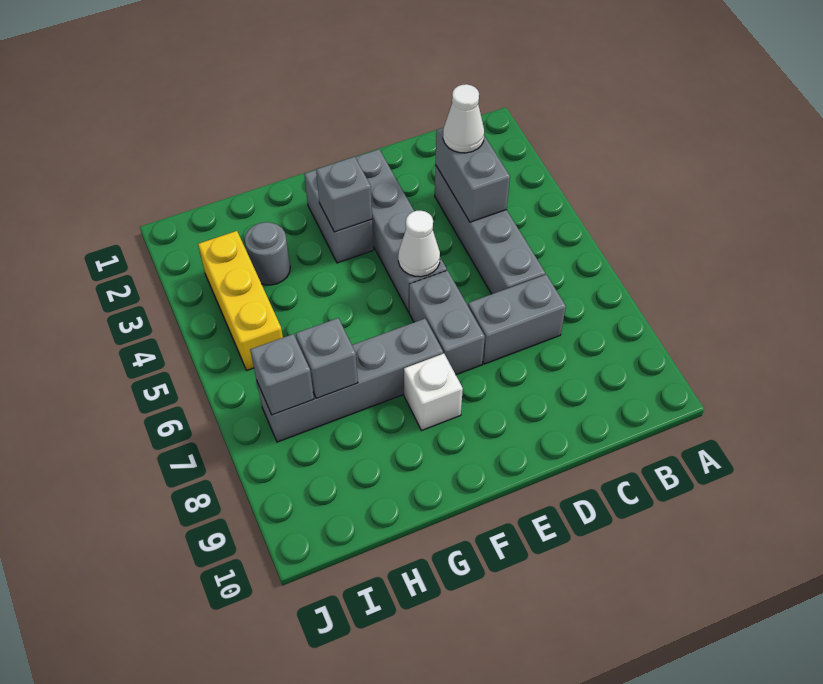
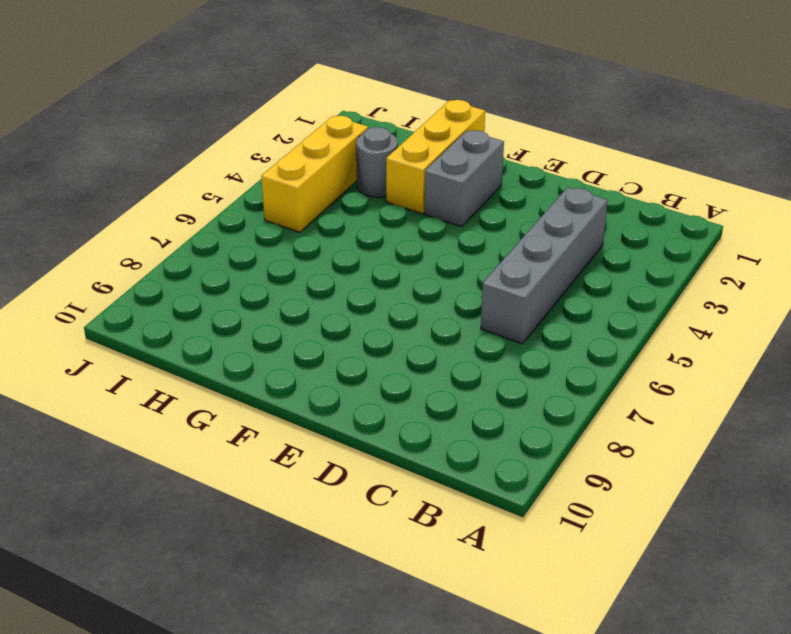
yellow 1x3 brick [386,100,485,214] -> none
none -> grey 1x2 brick [468,275,566,364]
none -> grey 1x4 brick [355,149,447,312]
none -> grey 1x2 brick [409,271,485,375]

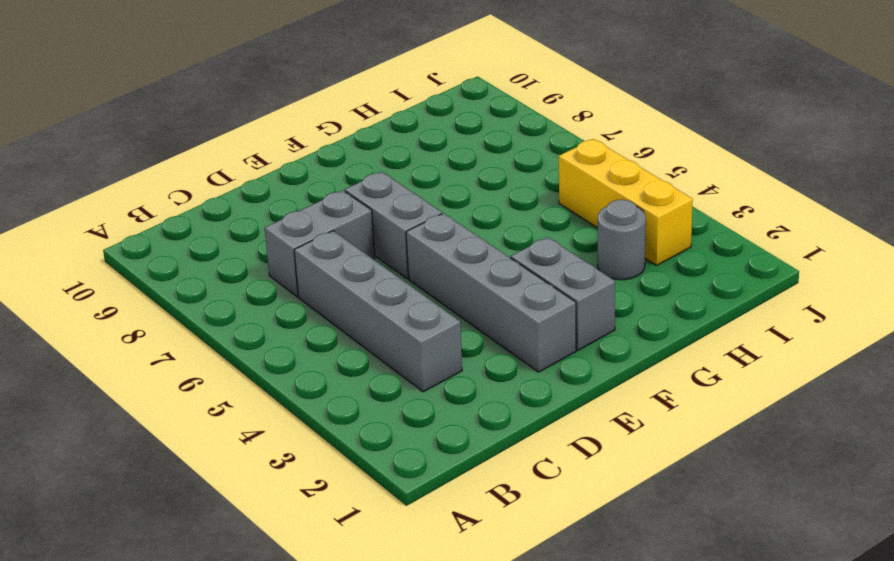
none -> grey 1x4 brick [257,319,443,442]
none -> white 1x1 brick [404,354,463,431]
none -> grey 1x2 brick [435,128,510,222]

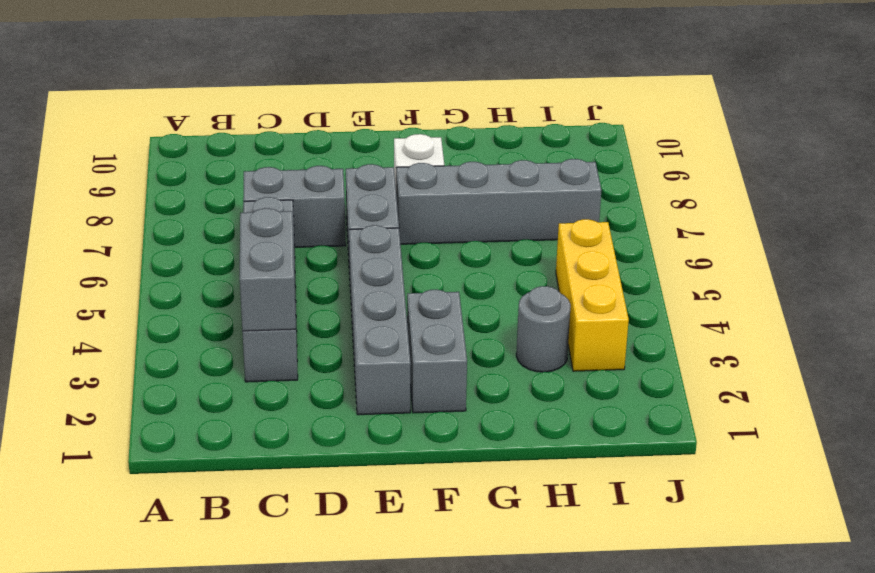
none -> white 1x1 cone [398,211,440,277]
none -> grey 1x1 brick [316,157,372,232]
none -> grey 1x1 brick [296,318,358,398]

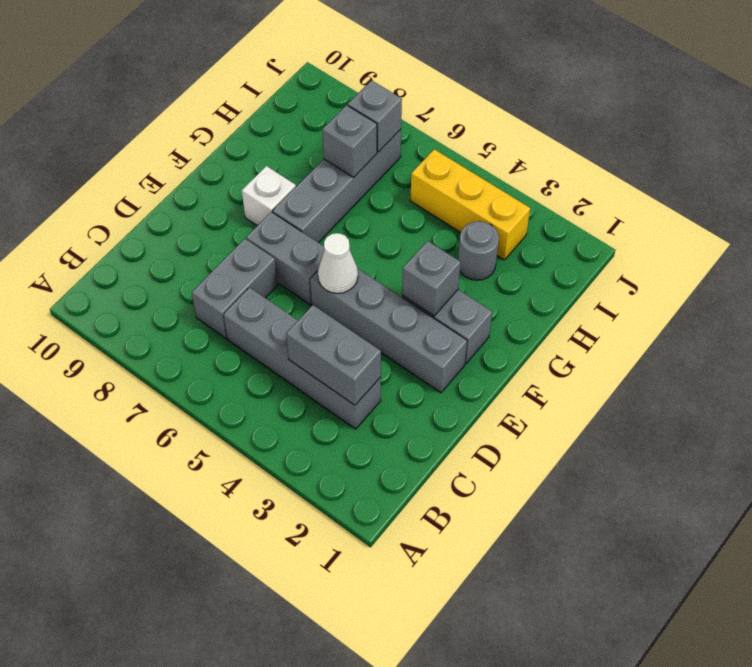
none -> white 1x1 cone [443,84,484,153]

